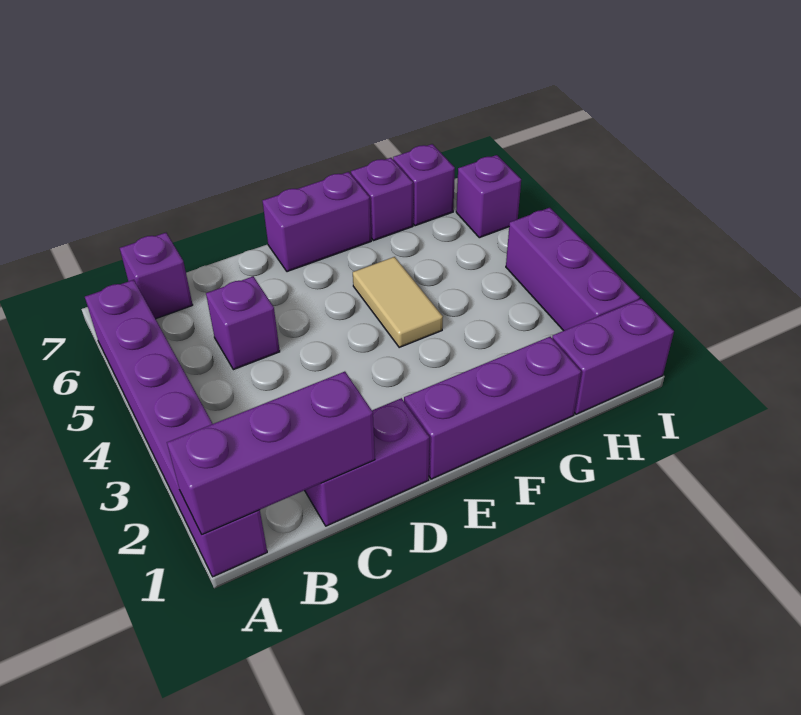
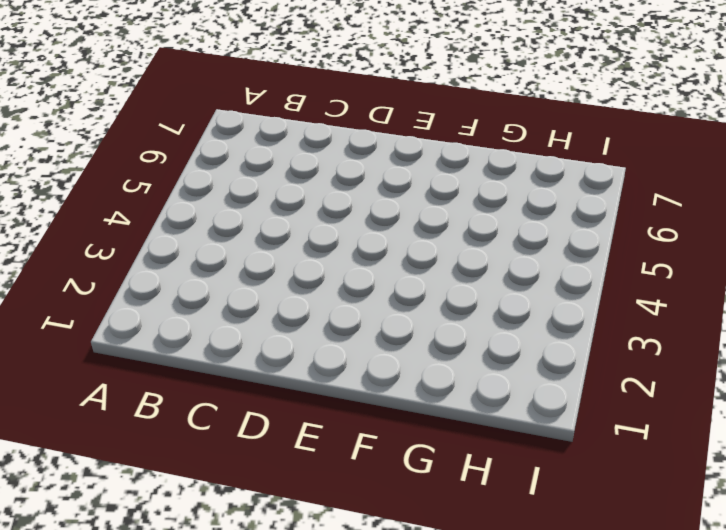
none -> purple 1x6 brick [85,280,267,577]
none -> purple 1x1 brick [120,233,193,319]
none -> purple 1x2 brick [305,398,429,526]

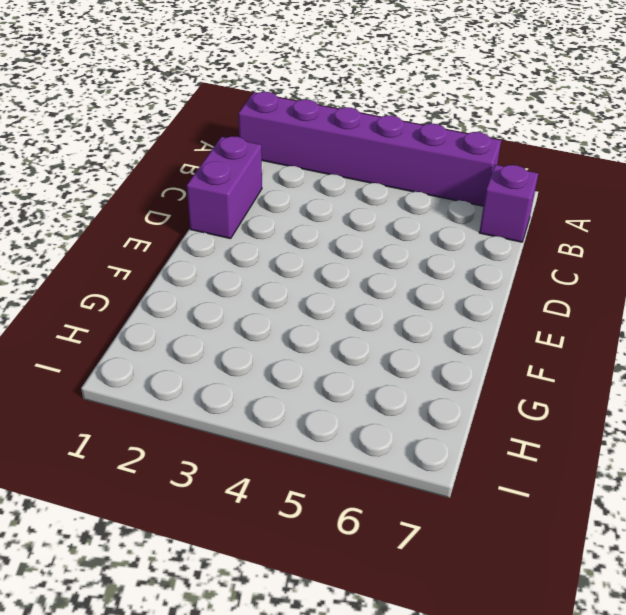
none -> purple 1x1 brick [206,276,280,370]
none -> purple 1x3 brick [404,337,581,479]
none -> purple 1x2 brick [263,172,371,272]

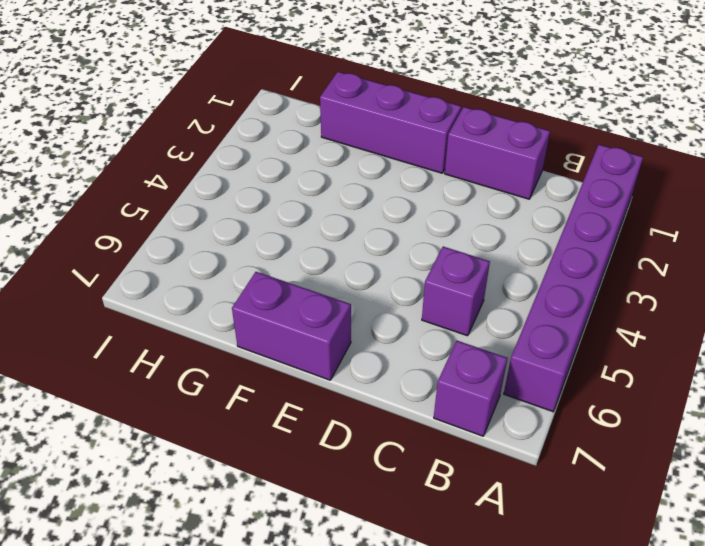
none -> tan 1x2 tile [353,257,443,347]
none -> purple 1x1 brick [351,158,413,241]
none -> purple 1x2 brick [552,299,674,414]

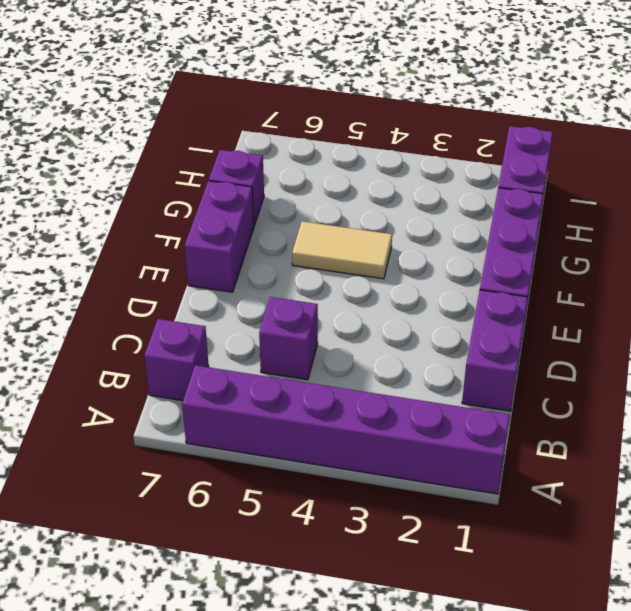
none -> purple 1x1 brick [393,144,455,226]
none -> purple 1x3 brick [506,208,640,331]
none -> purple 1x1 brick [456,155,521,238]

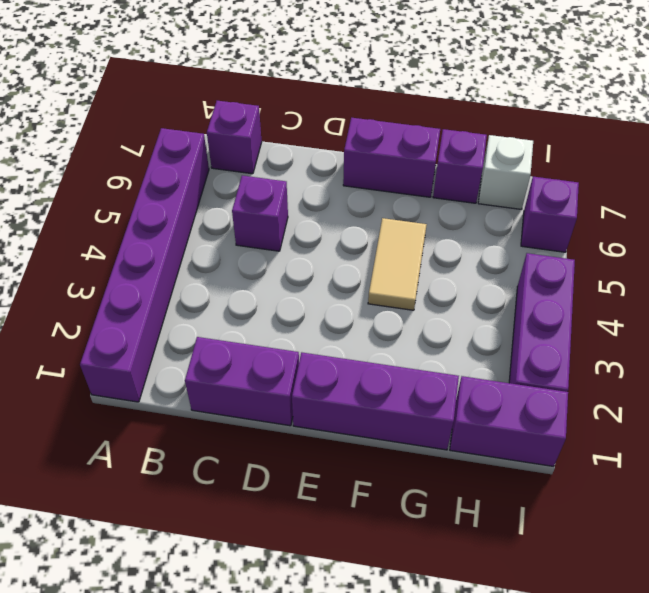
white 1x1 brick [478,135,533,209] -> purple 1x1 brick [393,144,455,226]
none -> purple 1x3 brick [167,372,375,534]

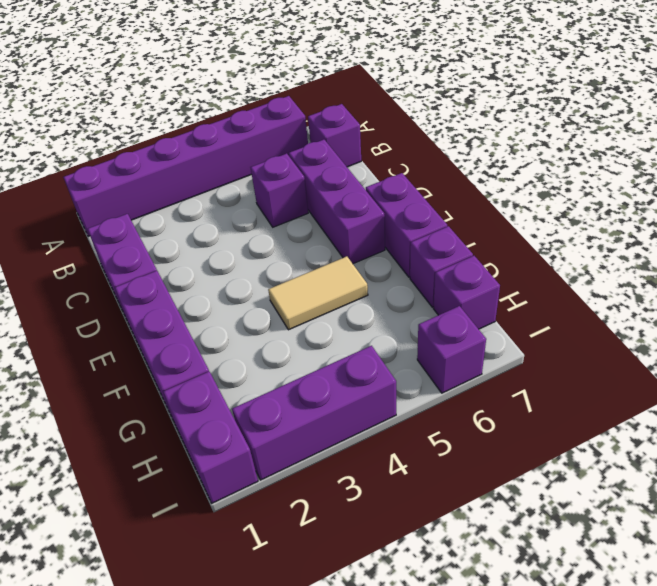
purple 1x3 brick [289,140,385,264] -> purple 1x3 brick moved to [167,372,375,534]

